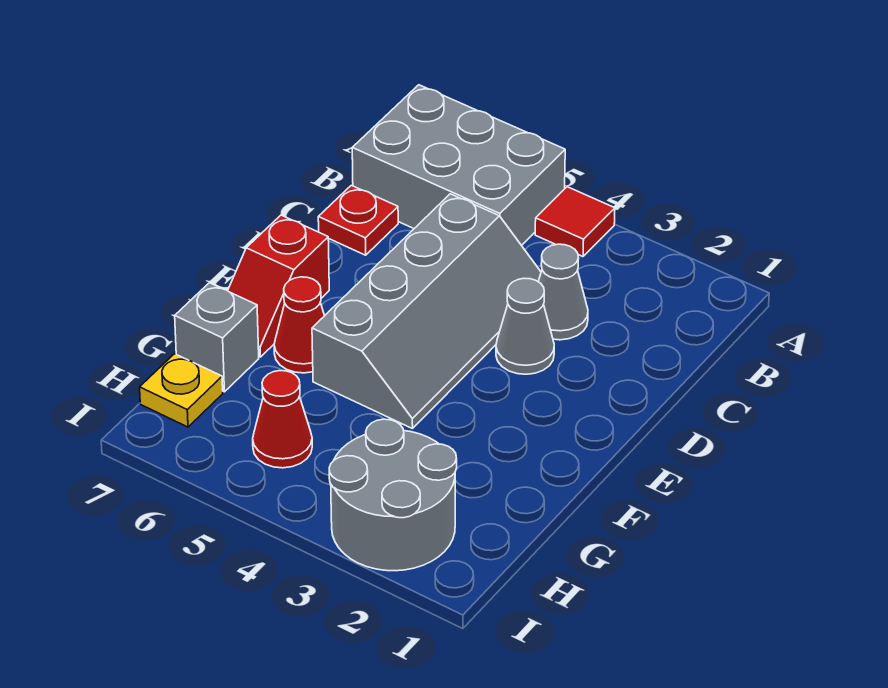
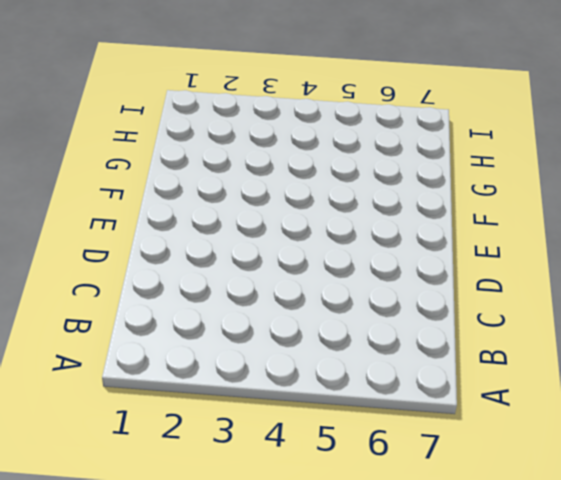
none -> red 1x1 tile [535,187,615,257]
none -> grey 2x3 brick [352,85,565,245]
none -> grey 1x1 cone [538,244,588,340]

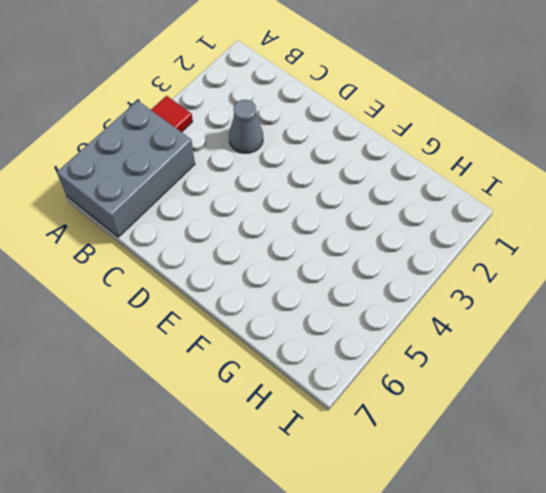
none -> grey 2x4 slope [312,194,541,429]
none -> red 1x1 plate [318,185,398,255]
none -> grey 1x1 cone [496,278,554,374]

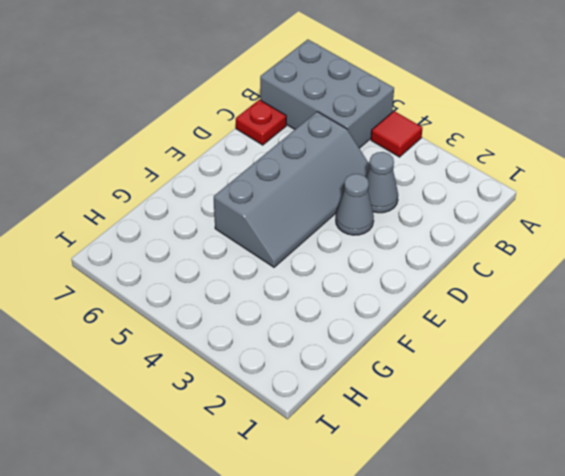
none -> red 1x2 slope [228,215,329,357]
none -> red 1x1 cone [274,277,324,373]
none -> grey 1x1 brick [175,283,259,392]

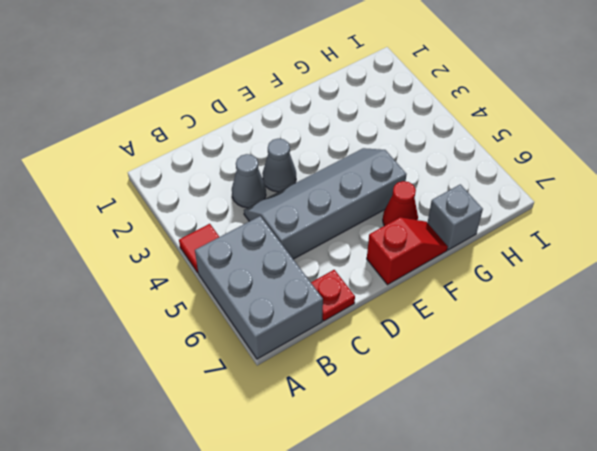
none -> grey 2x2 round brick [329,419,457,571]
none -> red 1x1 cone [253,371,312,468]
none -> yellow 1x1 plate [140,354,223,427]

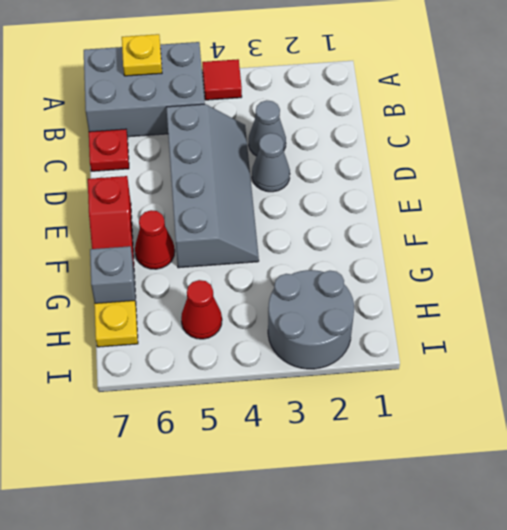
yellow 1x1 plate [122,34,162,76] -> none

